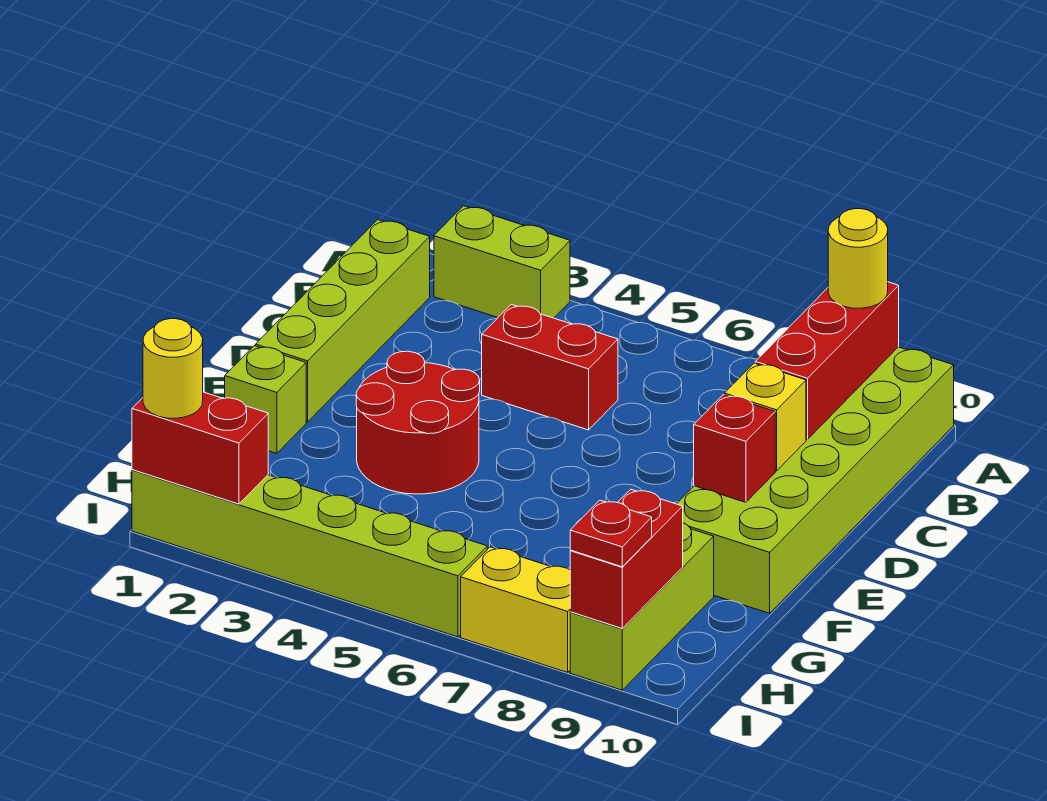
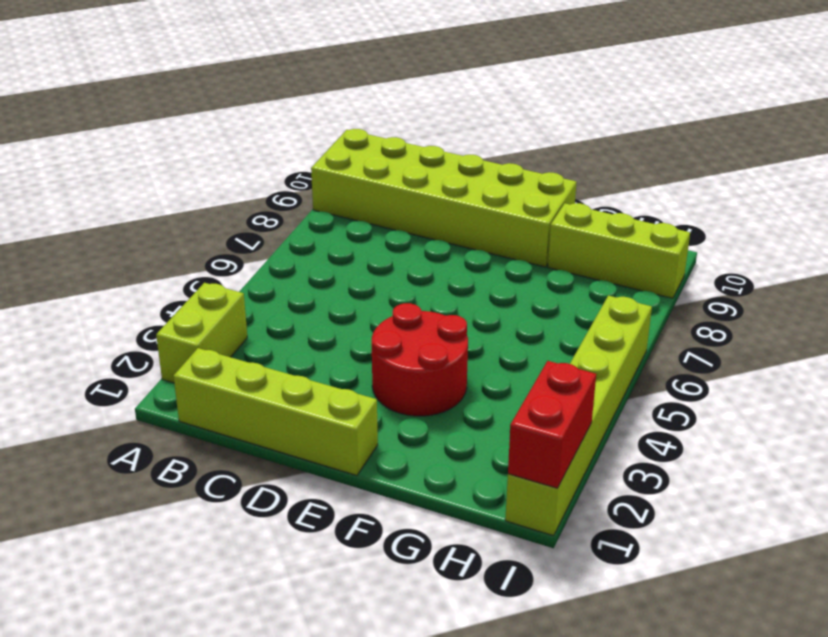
none -> red 1x2 brick [482,304,618,430]
none -> lime 1x1 brick [225,346,306,453]
none -> yellow 1x2 brick [461,547,570,672]

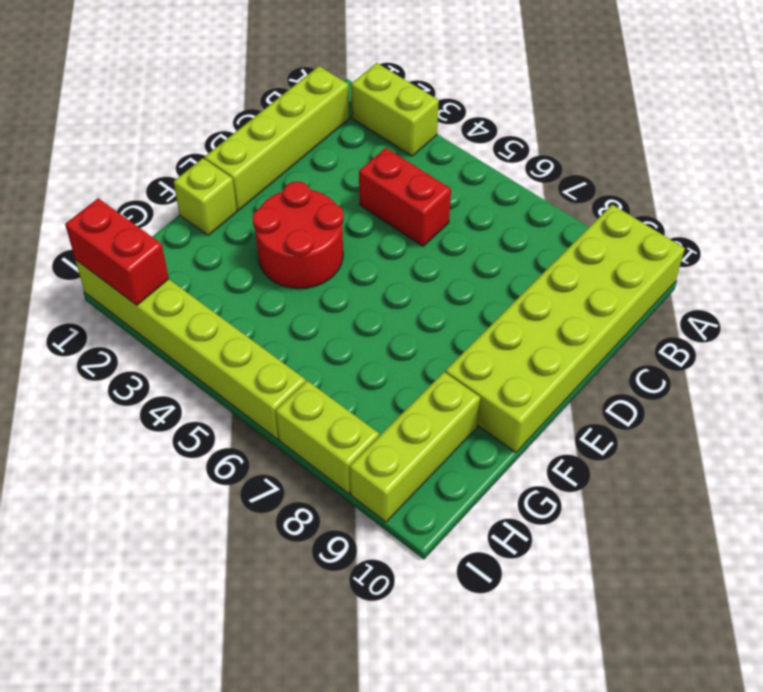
lime 1x2 brick [276,381,379,494] -> yellow 1x2 brick [461,547,570,672]
none -> red 1x3 brick [755,282,899,439]
none -> yellow 1x1 brick [725,363,806,471]
none -> red 1x1 brick [694,395,775,502]

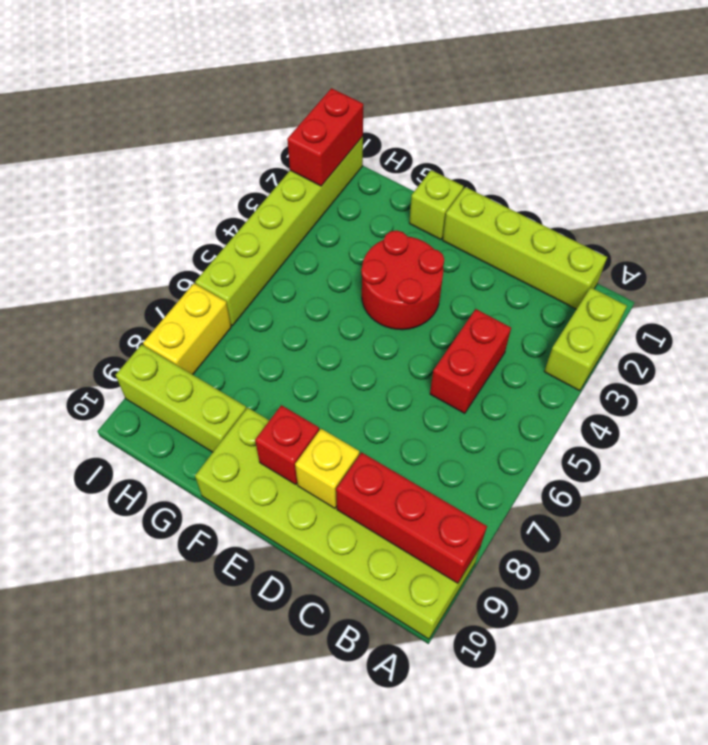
none -> red 1x2 brick [570,489,683,628]
none -> yellow 1x1 round brick [828,209,888,308]
none -> yellow 1x1 round brick [143,319,203,418]

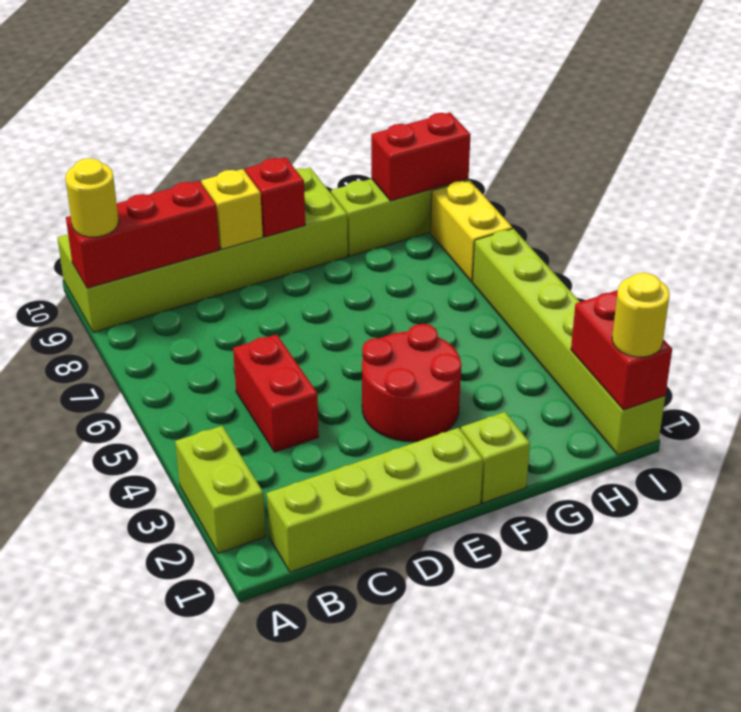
none -> red 1x1 plate [570,500,652,567]

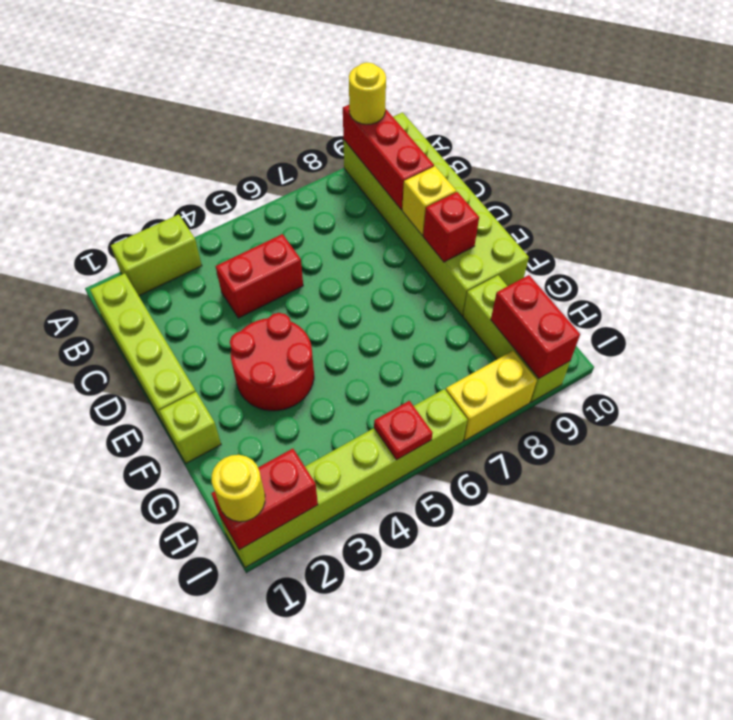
red 1x1 plate [374,401,433,460] -> red 1x1 plate moved to [570,500,652,567]

